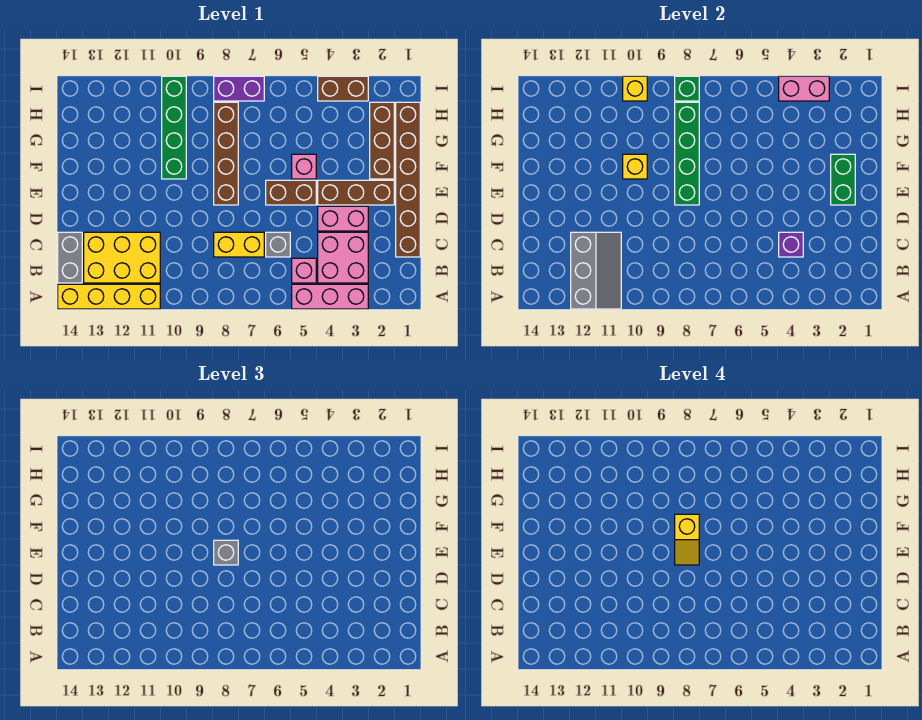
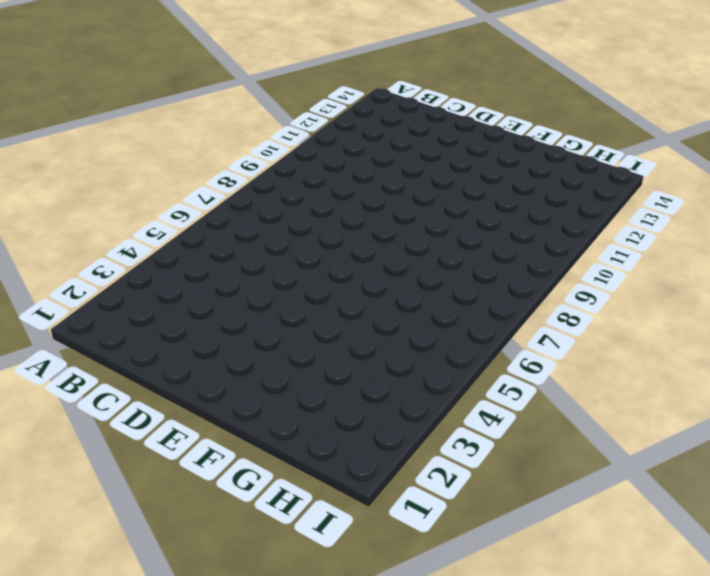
none -> pink 1x3 brick [292,284,368,309]
none -> yellow 1x4 brick [58,284,160,309]
none -> pink 2x2 brick [318,232,368,283]

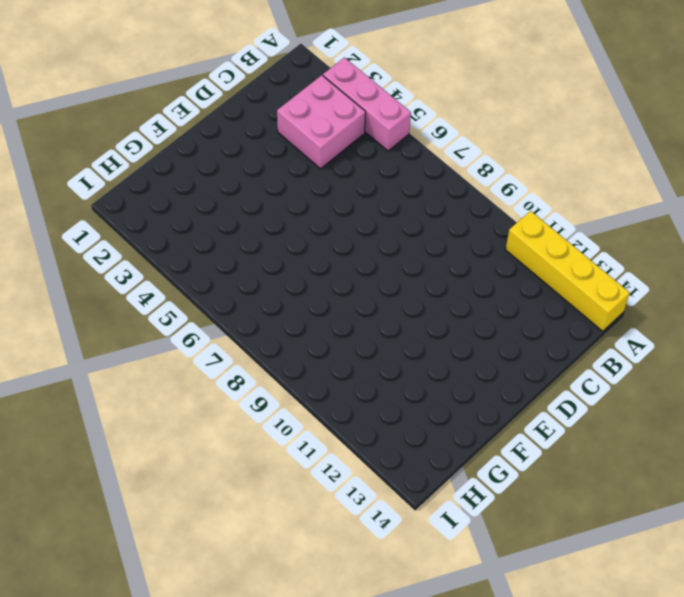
none -> pink 1x1 brick [292,258,316,283]
none -> yellow 2x3 brick [84,232,160,283]
none -> grey 1x2 brick [58,232,82,283]

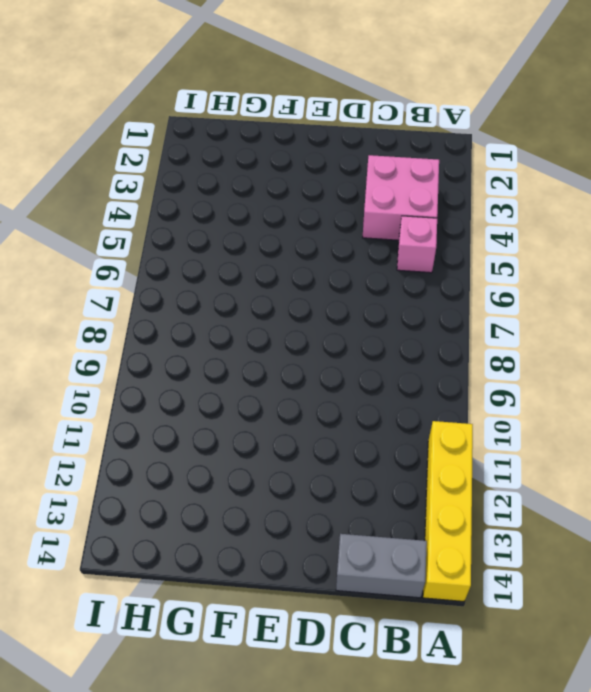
none -> pink 1x3 brick [292,284,368,309]
none -> yellow 2x3 brick [84,232,160,283]
none -> brown 1x6 brick [396,102,420,257]

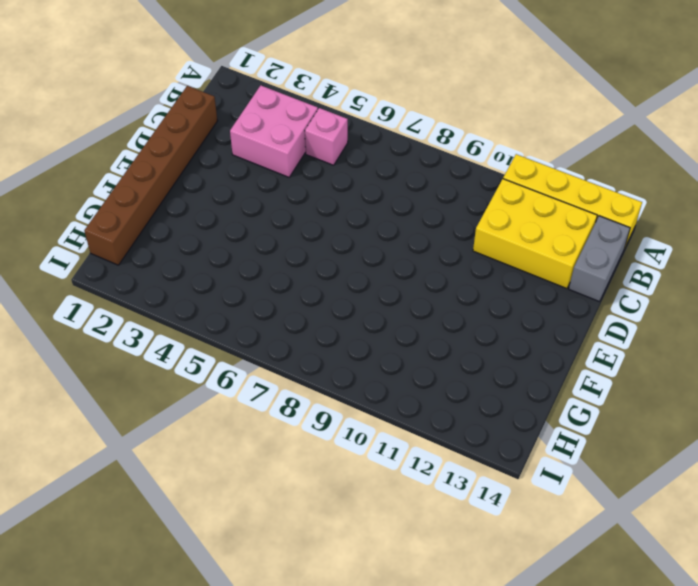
none -> pink 1x3 brick [292,284,368,309]
none -> grey 1x1 brick [266,232,290,257]
none -> yellow 1x2 brick [214,232,264,257]

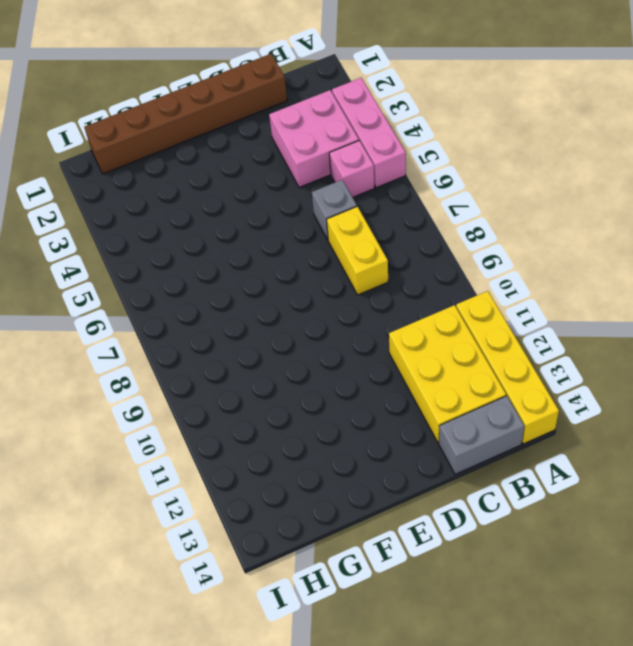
none -> pink 1x2 brick [318,206,368,231]
none -> brown 1x3 brick [318,180,394,205]
none -> brown 1x2 brick [266,180,316,205]

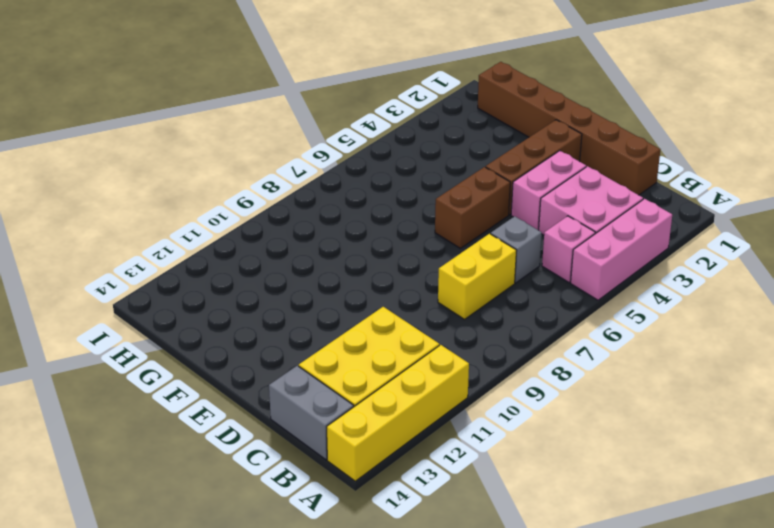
none -> brown 1x4 brick [214,102,238,205]
none -> brown 1x3 brick [370,102,394,179]
none -> pink 1x1 brick [292,154,316,179]

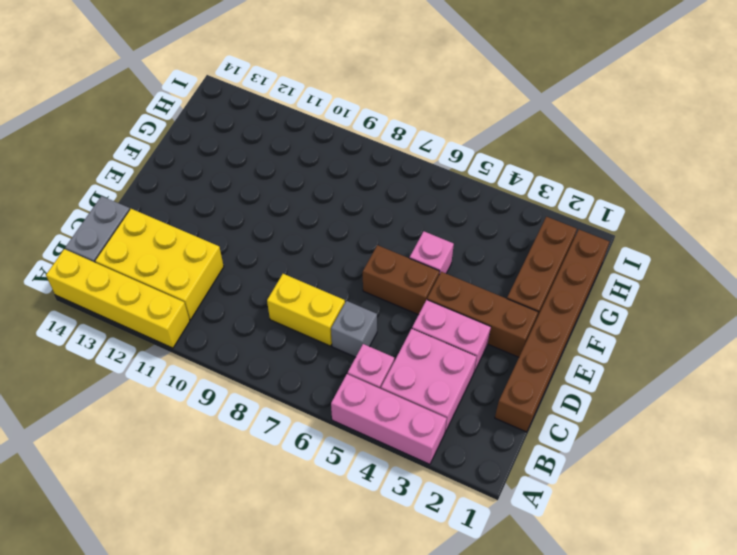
none -> brown 1x4 brick [214,102,238,205]
none -> green 1x4 brick [162,76,186,179]
none -> brown 1x2 brick [318,76,368,101]

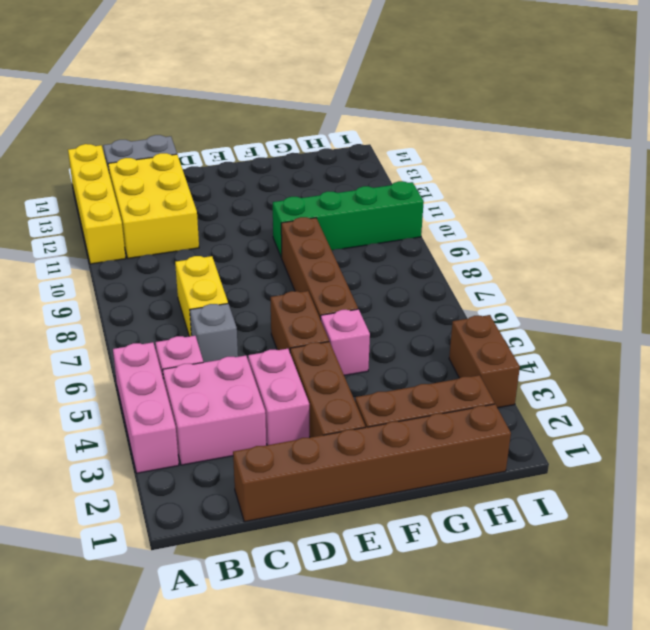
brown 1x4 brick [281,217,358,320] -> brown 1x4 brick turned to [214,102,238,205]
none -> purple 1x2 brick [214,76,264,101]
none -> grey 2x3 slope [571,232,621,309]
none -> purple 1x1 brick [779,232,803,257]

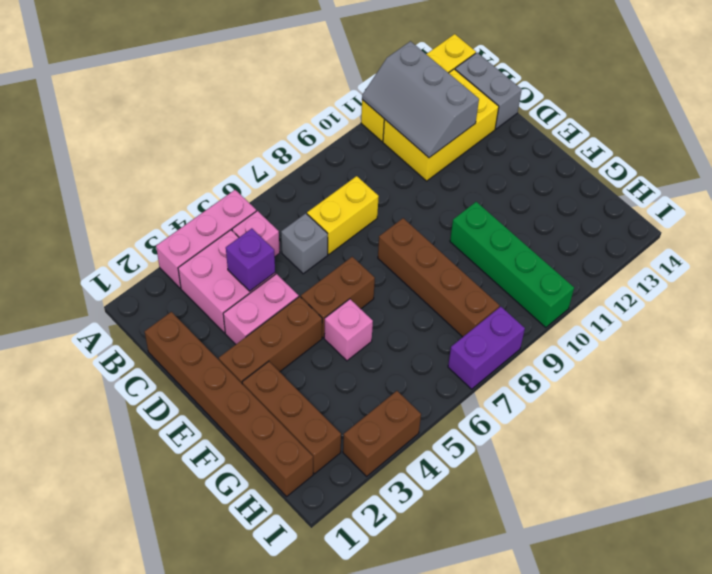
none -> green 1x2 brick [831,154,855,205]
none -> green 1x4 brick [675,102,699,205]
none -> yellow 1x1 brick [623,154,647,179]

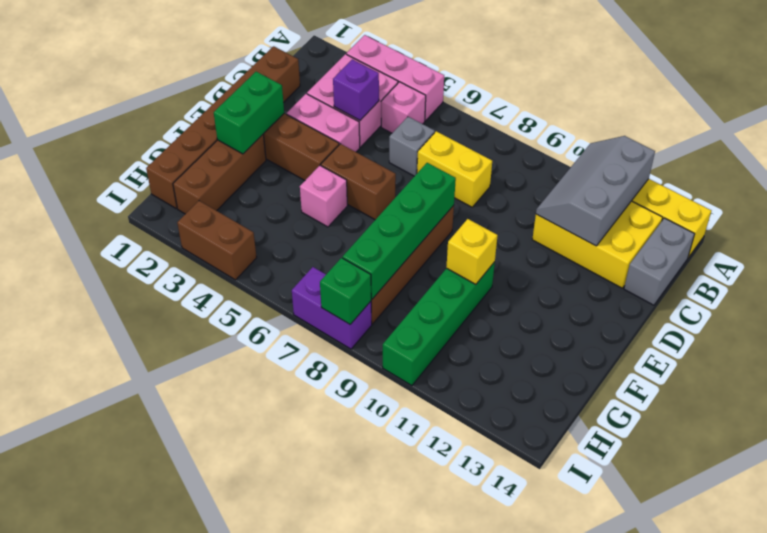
none -> pink 1x2 brick [779,76,829,101]
none -> yellow 1x1 brick [623,76,647,101]
none -> grey 1x1 brick [214,540,238,565]

